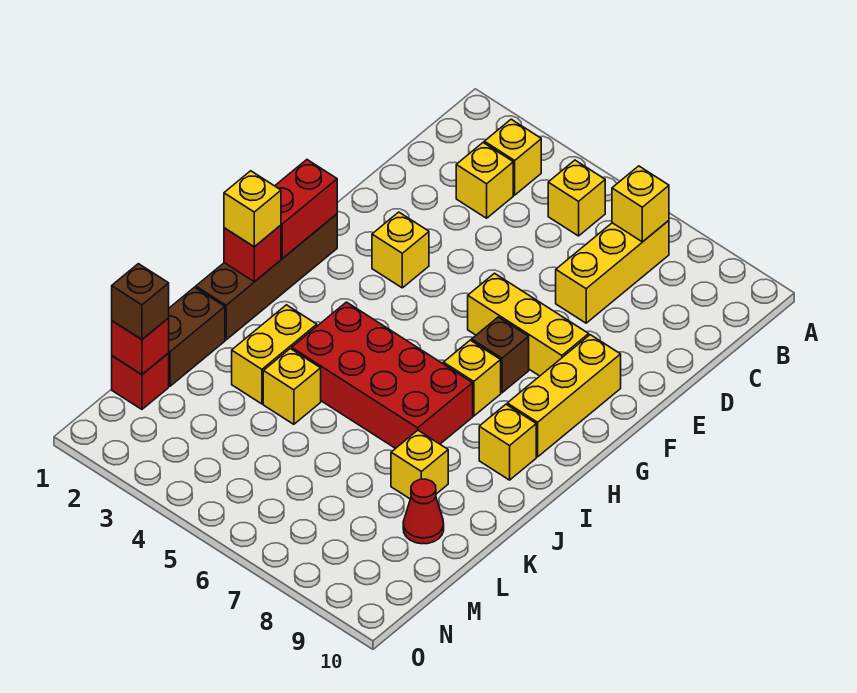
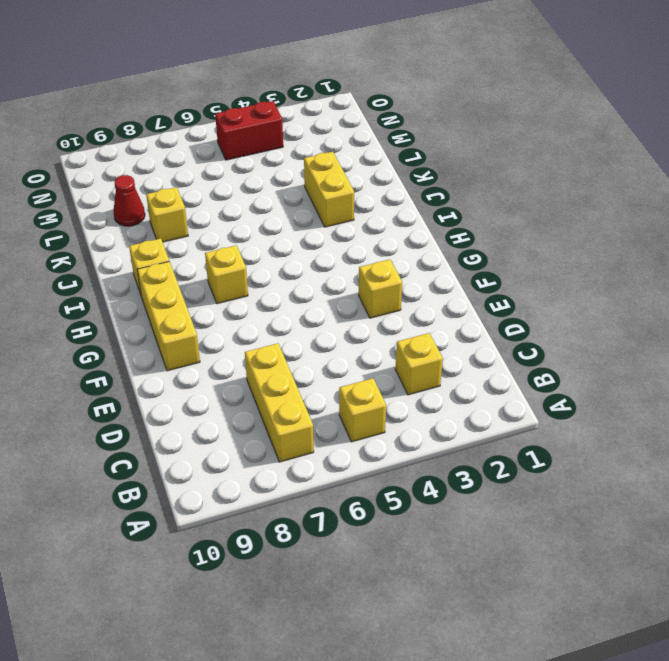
red 1x2 brick [215,101,283,160] -> red 1x2 brick turned to [275,160,337,259]
none -> yellow 1x1 brick [484,119,541,195]
none -> yellow 1x3 brick [468,273,589,376]
none -> brown 1x4 brick [196,214,337,340]

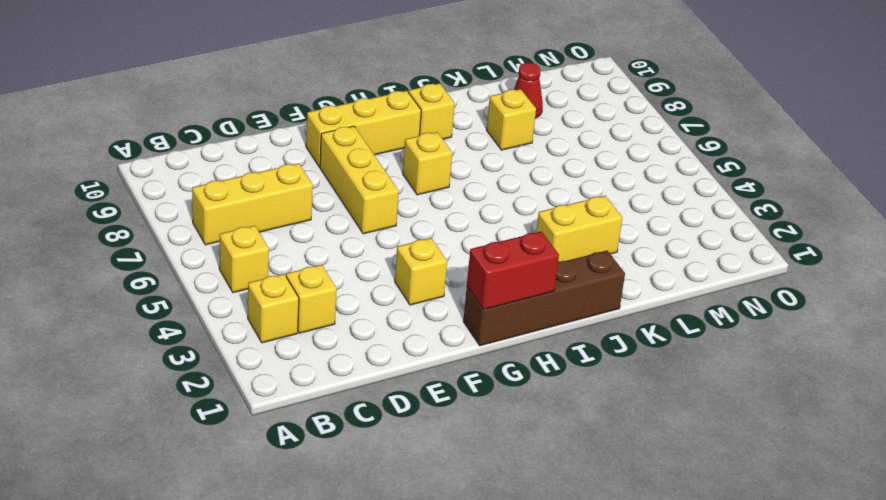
none -> brown 1x1 brick [472,317,529,393]
none -> red 2x4 brick [292,302,473,448]
none -> brown 1x2 brick [169,287,225,386]

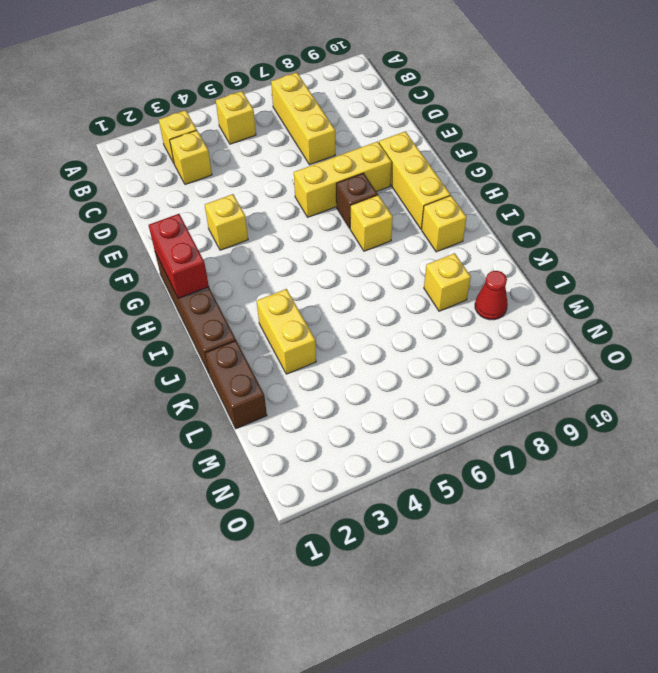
none -> red 2x4 brick [292,302,473,448]
none -> yellow 1x1 brick [263,349,321,424]
none -> red 1x1 brick [112,353,169,409]

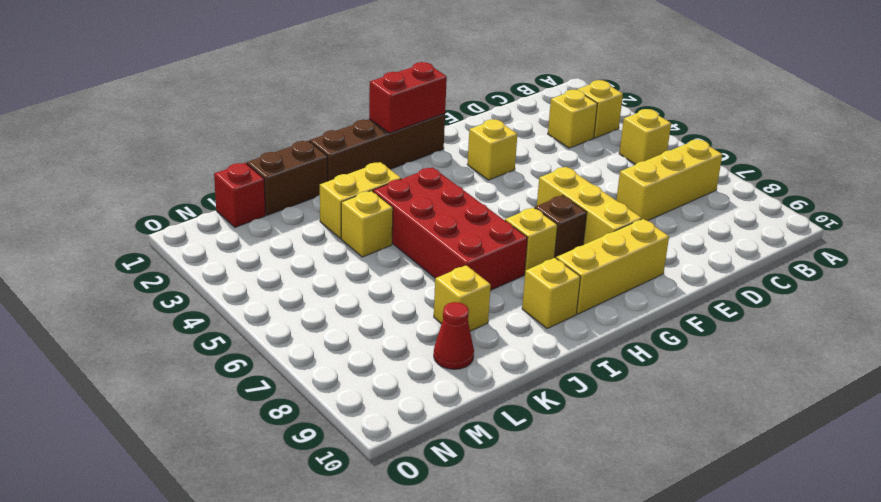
none -> yellow 1x1 brick [612,166,669,242]
none -> red 1x1 brick [224,225,281,281]
none -> red 1x1 brick [112,318,169,375]

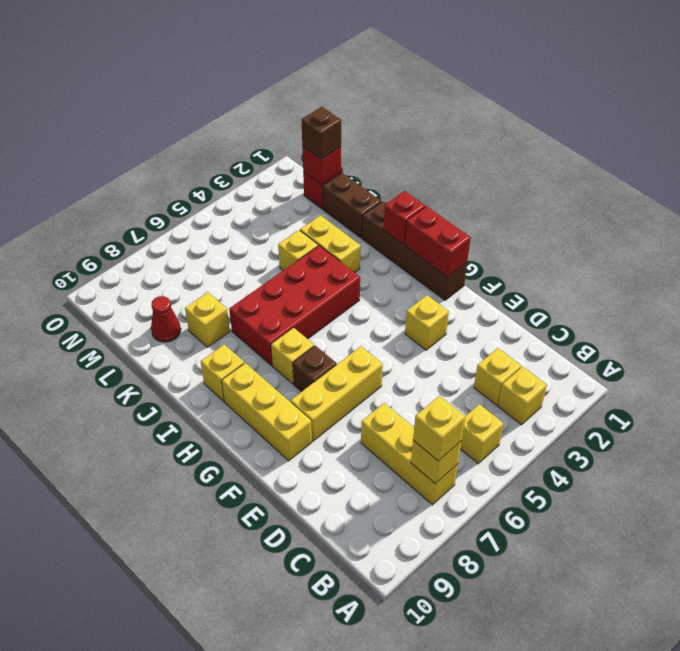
yellow 1x1 brick [413,396,465,461] -> yellow 1x1 brick moved to [224,171,281,247]

